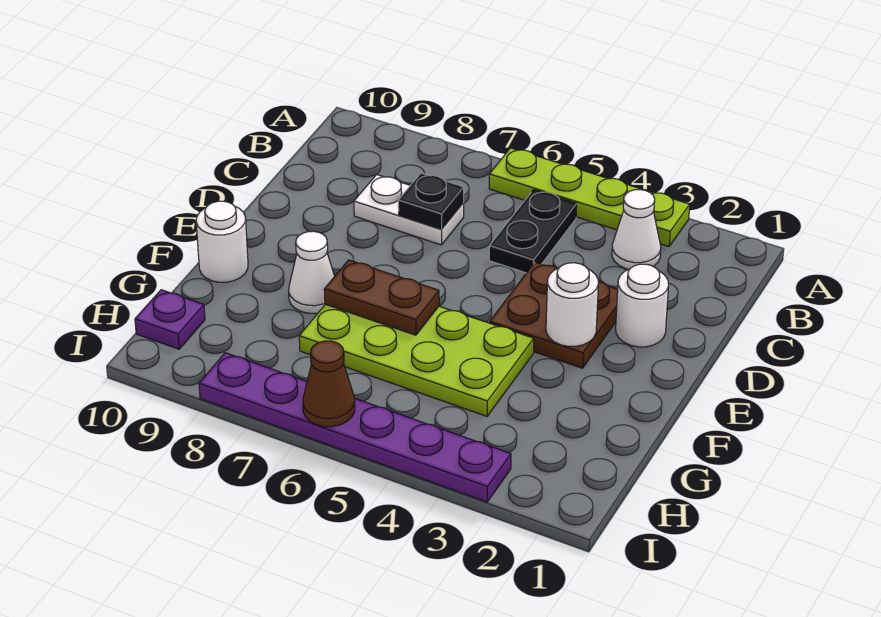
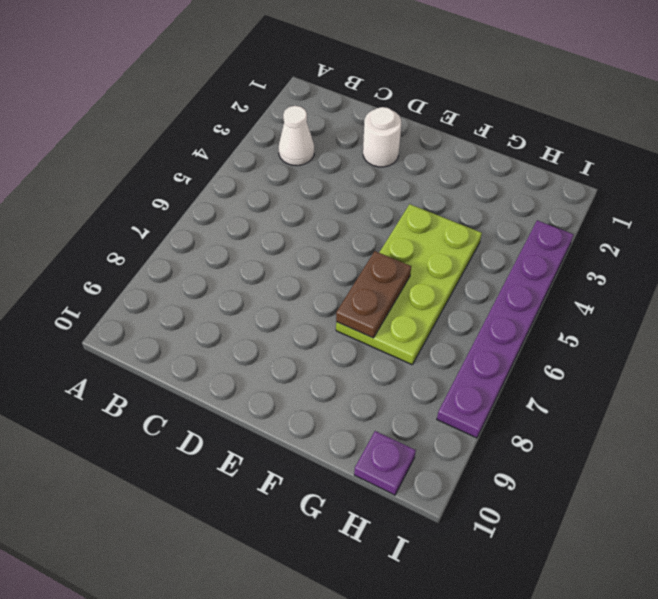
none -> lime 1x4 plate [489,148,690,246]
none -> black 1x2 plate [489,190,577,273]
none -> white 1x2 plate [354,175,464,245]

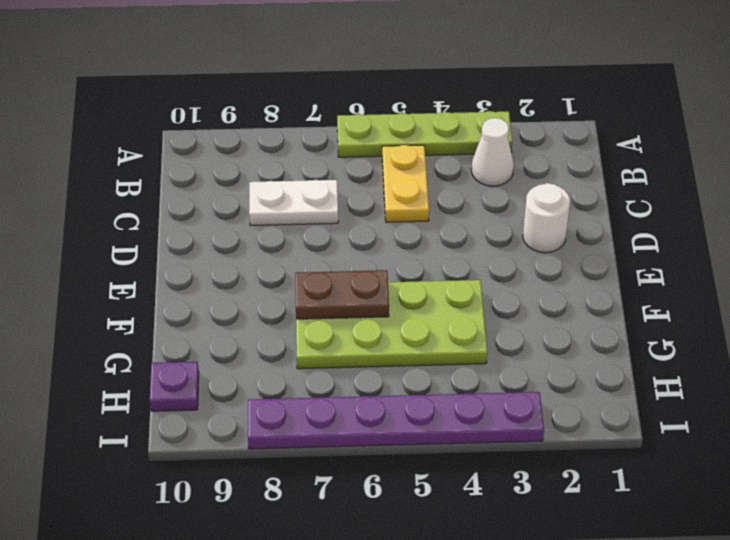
yellow 1x2 plate [382,145,429,222] -> black 1x2 plate [489,190,577,273]
none -> brown 2x2 plate [490,262,618,368]
none -> white 1x1 cone [289,231,335,313]
none -> white 1x1 round brick [196,201,248,282]

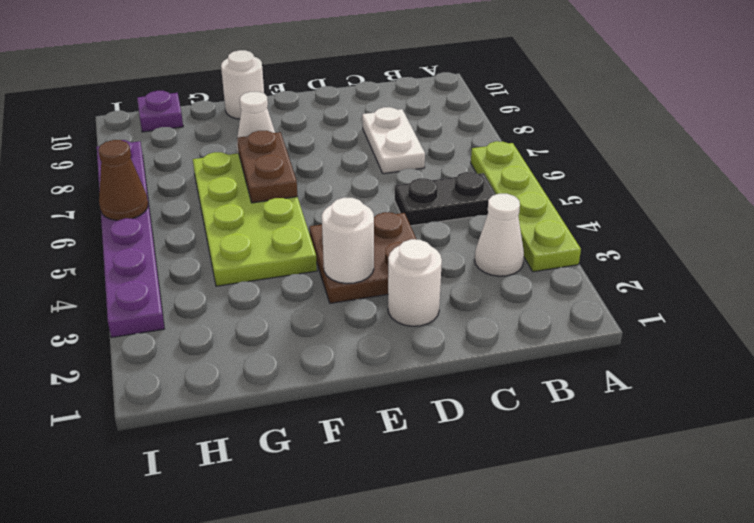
none -> black 1x1 plate [398,173,464,229]

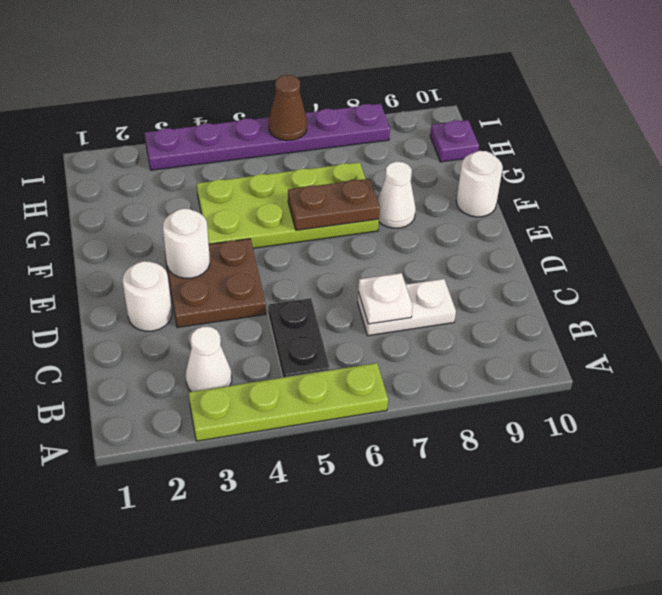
white 1x1 plate [358,273,413,324] -> black 1x1 plate [398,173,464,229]

